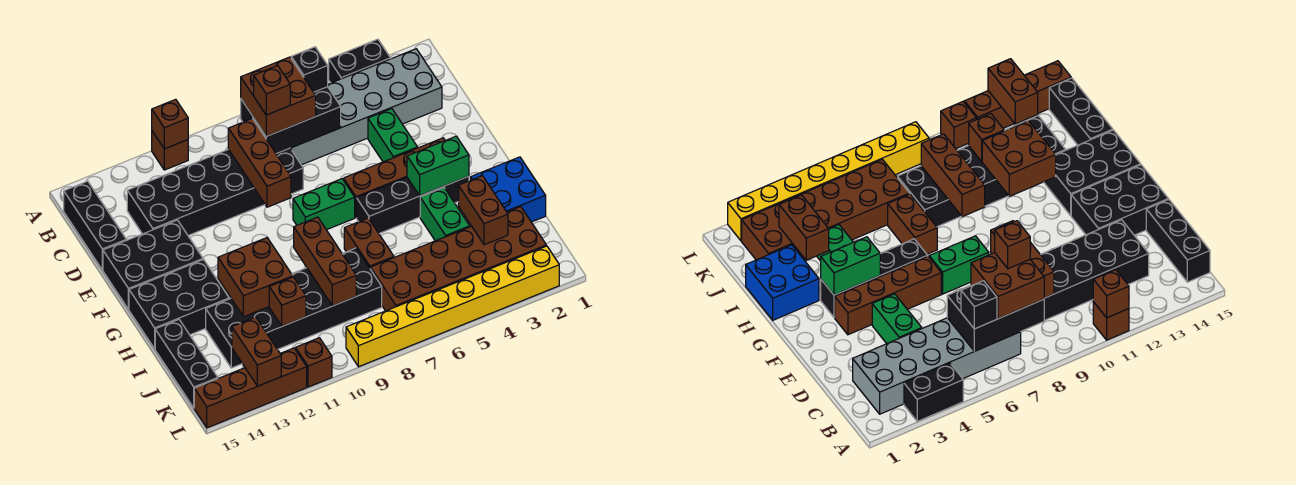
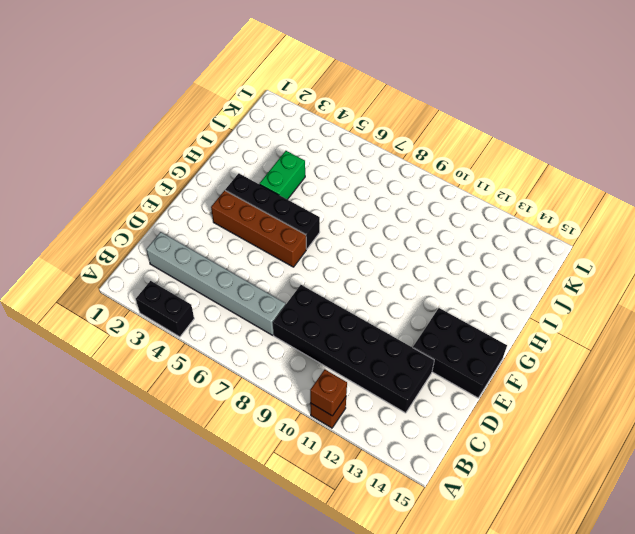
grey 1x6 brick [146,232,286,335] -> grey 2x6 brick [290,49,442,165]
none -> black 1x3 brick [64,181,126,270]
none -> green 1x2 brick [368,109,417,162]
none -> green 1x2 brick [293,179,355,230]
none -> black 2x3 brick [129,260,229,349]

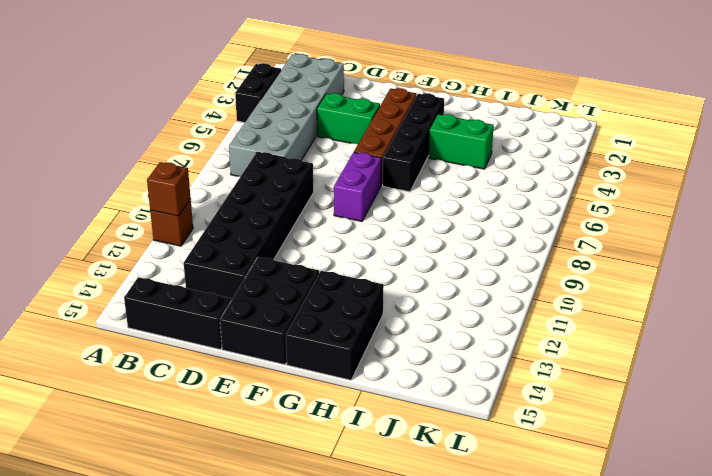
purple 1x2 brick [334,152,381,221] -> green 1x2 brick [293,179,355,230]
none -> blue 2x2 brick [471,157,546,222]
none -> brown 1x2 brick [344,218,394,268]
none -> black 2x6 brick [206,248,382,368]
none -> black 1x3 brick [155,320,218,408]

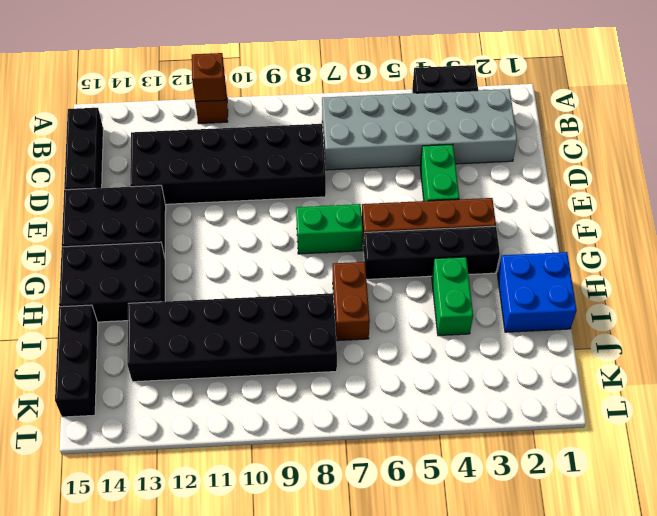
none -> brown 2x6 brick [370,207,546,311]
none -> yellow 1x8 brick [346,246,559,367]
none -> brown 1x1 brick [295,338,332,387]
none -> brown 1x4 brick [194,348,307,428]

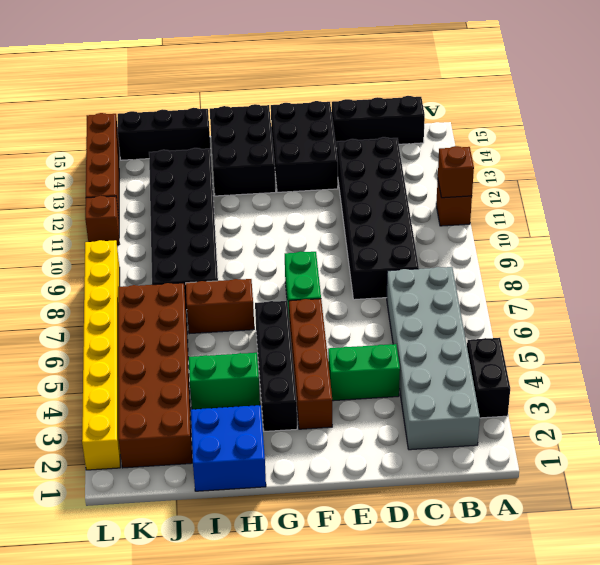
none -> black 2x3 brick [241,87,341,154]
none -> brown 1x3 brick [228,119,291,207]
none -> green 1x2 brick [407,136,469,196]
none -> brown 1x3 brick [294,217,356,306]

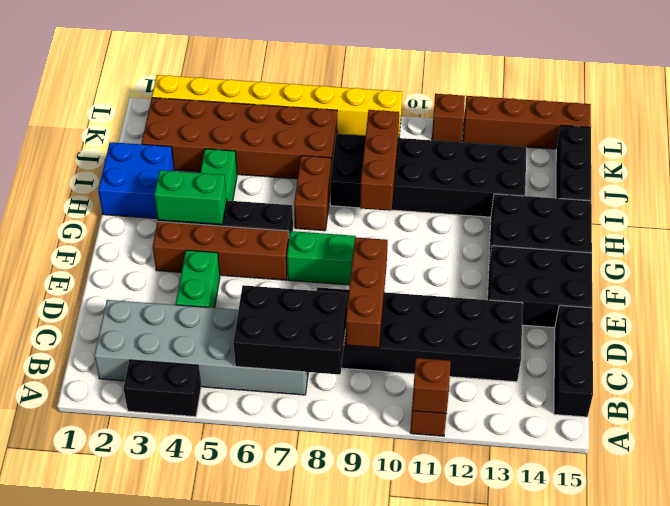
none -> brown 2x2 brick [218,238,293,317]
none -> brown 1x2 brick [459,176,508,245]
none -> brown 1x1 brick [269,277,306,326]
none -> brown 1x2 brick [232,317,281,386]

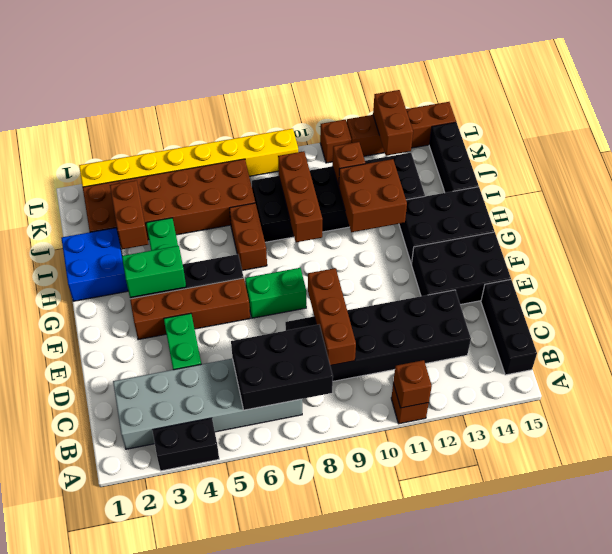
none -> black 1x1 brick [291,47,328,92]
none -> brown 2x2 brick [241,57,316,136]
none -> brown 1x1 brick [254,66,290,115]

